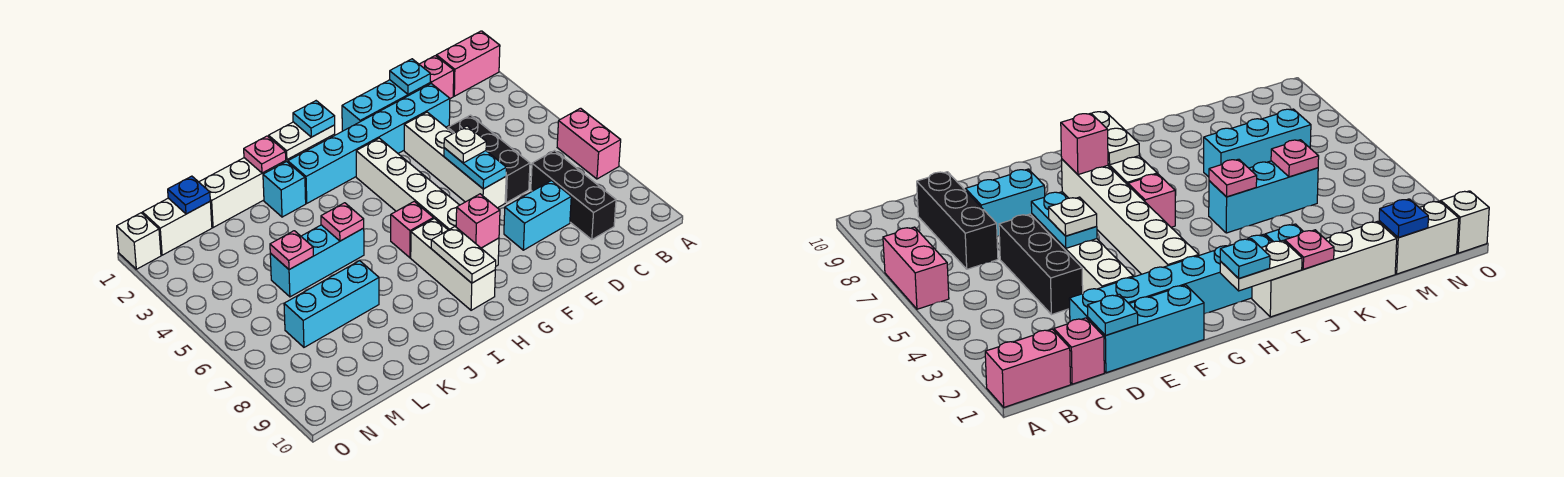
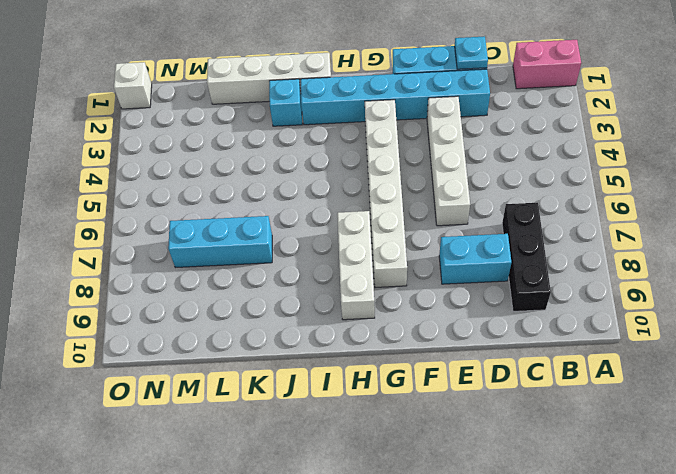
none -> pink 1x2 brick [557,108,621,179]
none -> pink 1x1 brick [419,56,454,99]
none -> black 1x3 brick [448,115,530,203]

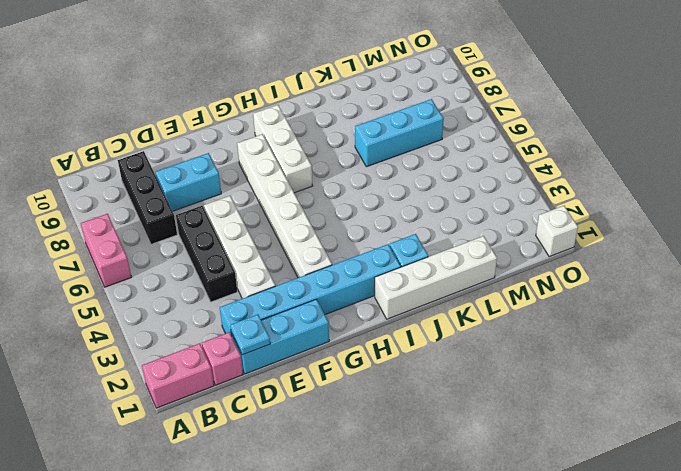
none -> pink 1x1 brick [391,201,433,258]
none -> cyan 1x3 brick [270,225,364,297]
none -> white 1x2 brick [143,198,212,255]

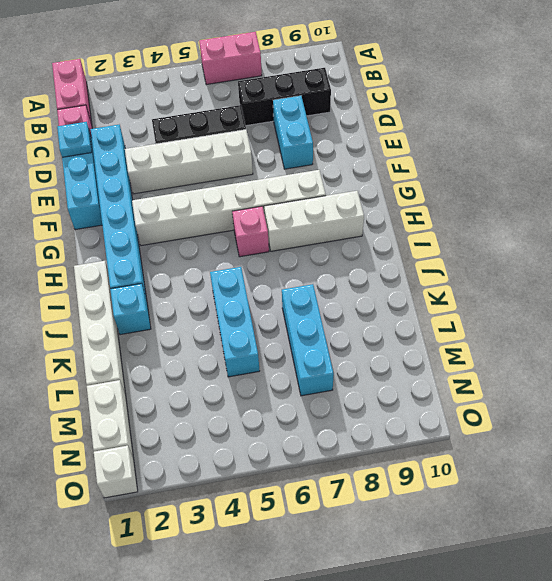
none -> cyan 1x2 plate [444,148,506,189]
none -> pink 1x1 brick [456,194,500,248]
none -> white 1x2 plate [269,122,335,160]

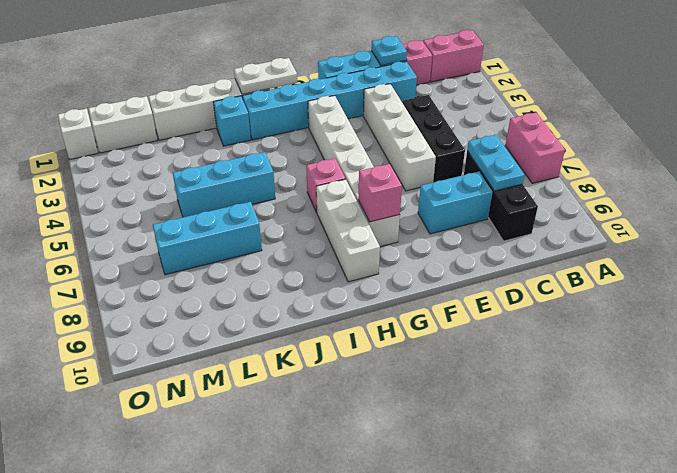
cyan 1x2 plate [467,135,524,191] -> cyan 1x2 plate moved to [444,148,506,189]
none -> white 1x2 plate [431,227,496,283]
none -> pink 1x1 plate [244,136,286,173]
none -> pink 1x1 plate [321,203,364,241]

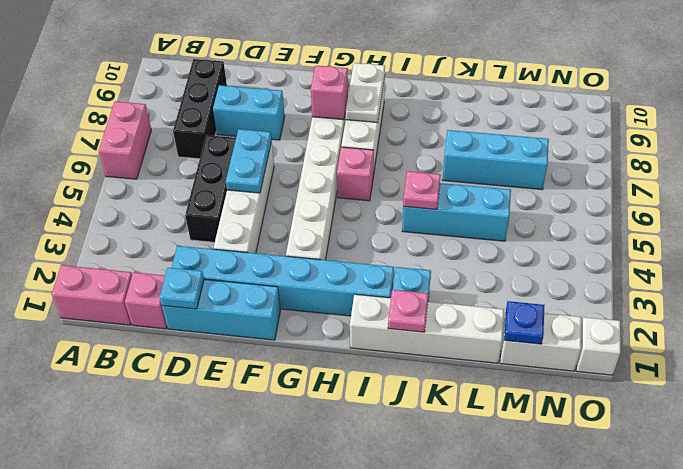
none -> white 1x2 plate [269,122,335,160]
none -> pink 1x1 plate [270,231,313,270]
none -> white 1x1 plate [444,126,486,163]

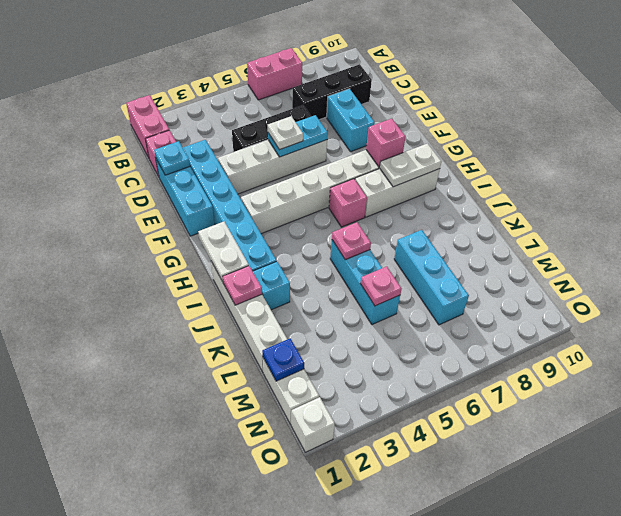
none -> cyan 1x1 plate [293,101,335,137]

